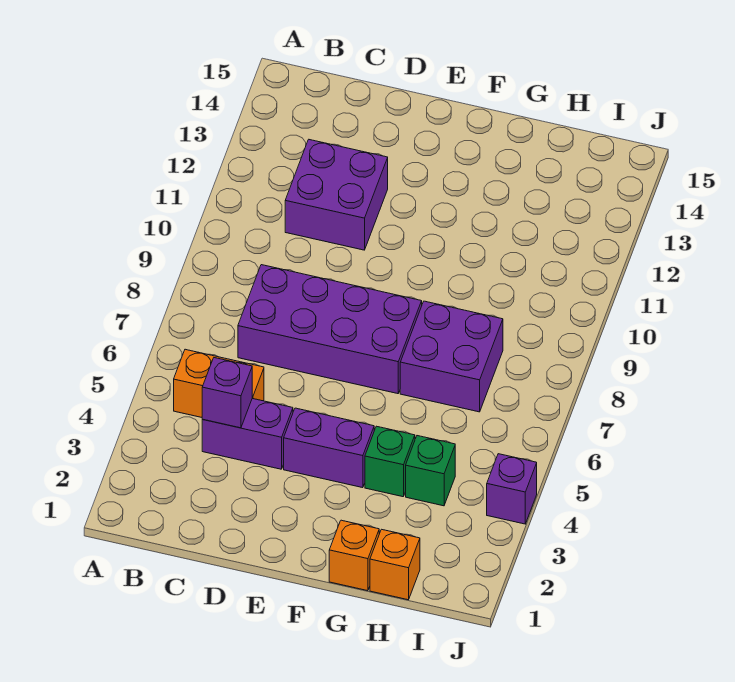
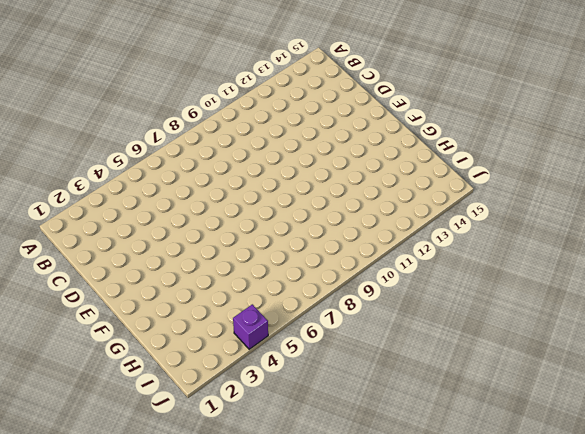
none -> orange 1x2 brick [174,349,264,417]
none -> purple 1x2 brick [202,399,293,469]
none -> purple 2x4 brick [238,265,422,394]

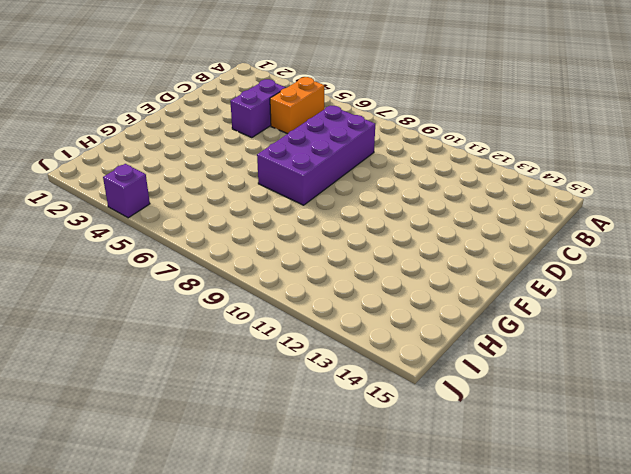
none -> purple 2x2 brick [285,140,388,250]
none -> purple 1x2 brick [284,408,374,488]
none -> orange 1x1 brick [329,520,379,591]

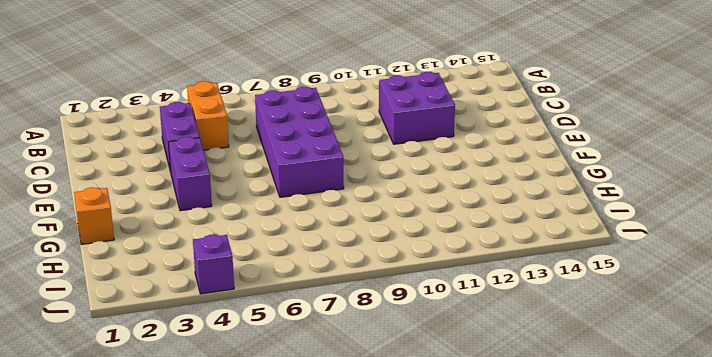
none -> green 1x1 brick [365,426,415,497]
none -> purple 2x2 brick [400,301,503,412]
none -> orange 1x1 brick [370,529,420,600]

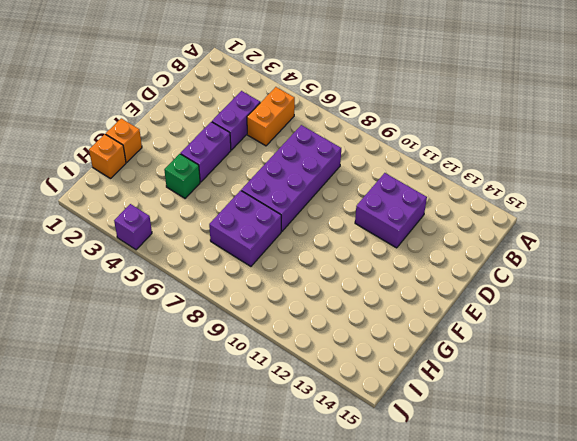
none -> green 1x1 brick [406,436,455,506]
none -> purple 1x1 brick [202,358,252,428]

